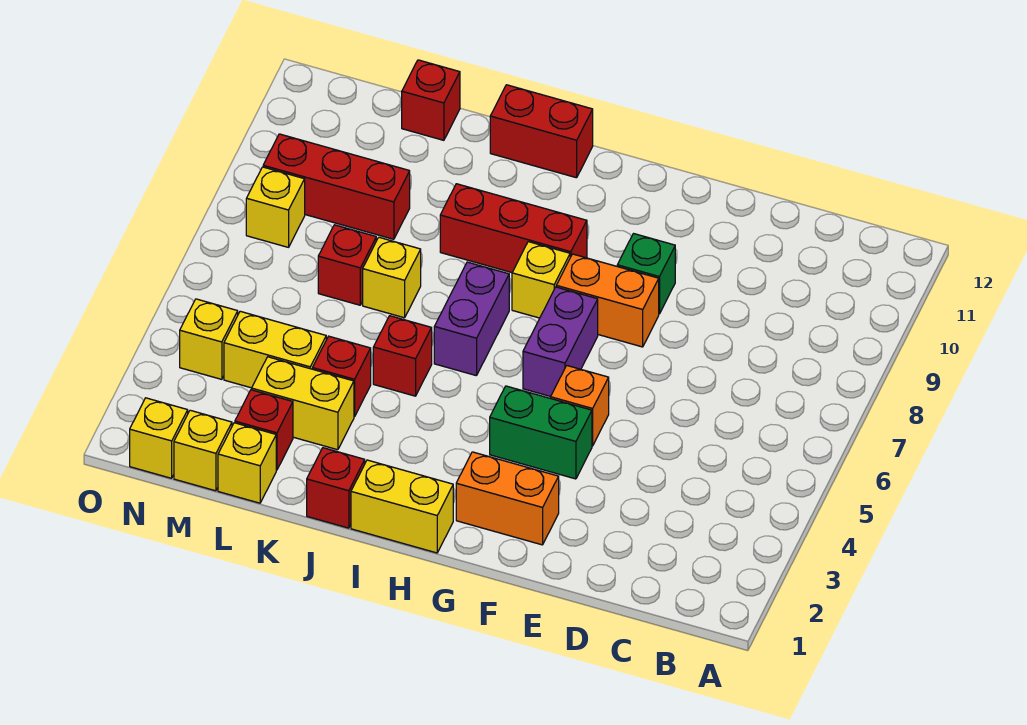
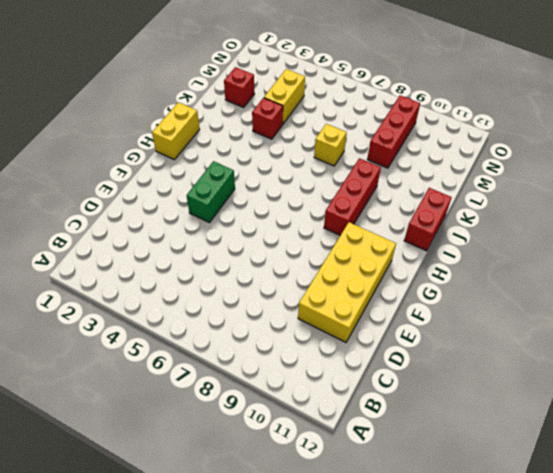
yellow 2x4 brick [298,222,396,342] -> none
none -> orange 1x2 brick [456,452,559,545]
none -> orange 1x1 brick [551,366,609,446]
none -> orange 1x2 brick [556,254,659,347]

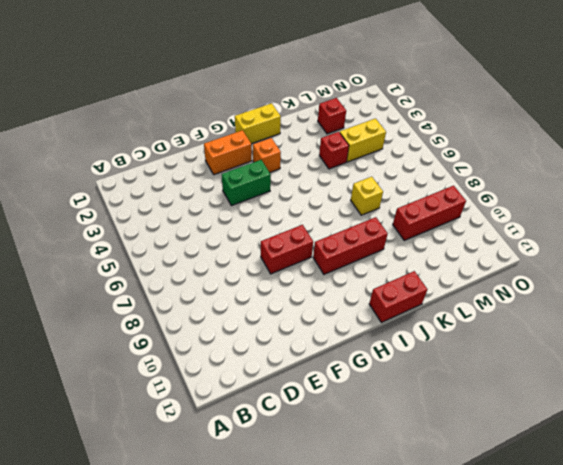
red 1x2 brick [261,225,313,274] -> orange 1x2 brick [556,254,659,347]
orange 1x1 brick [253,138,281,172] -> orange 1x1 brick moved to [551,366,609,446]
none -> green 1x1 brick [617,234,675,314]
none -> purple 1x2 brick [523,287,598,397]
none -> yellow 1x1 brick [512,242,570,318]

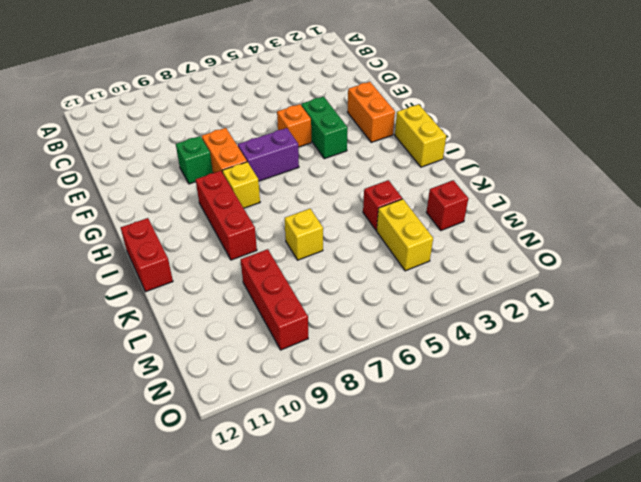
none -> purple 1x2 brick [434,262,509,376]
none -> red 1x1 brick [307,448,365,528]
none -> red 1x1 brick [373,316,432,396]

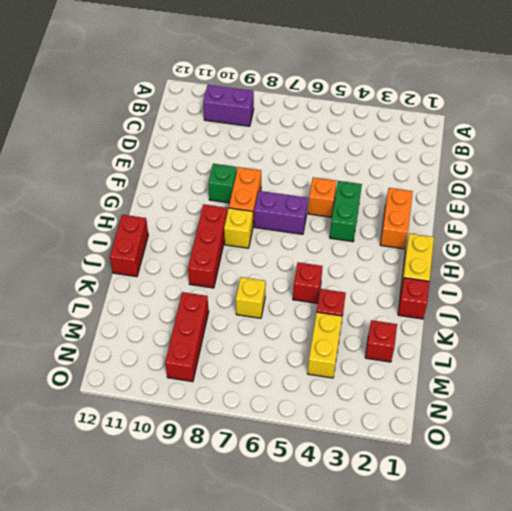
purple 1x2 brick [203,85,254,126] -> purple 1x2 brick moved to [434,262,509,376]
none -> yellow 1x2 brick [252,357,354,450]
none -> yellow 1x1 brick [218,423,276,503]
none -> red 1x1 brick [318,225,377,305]

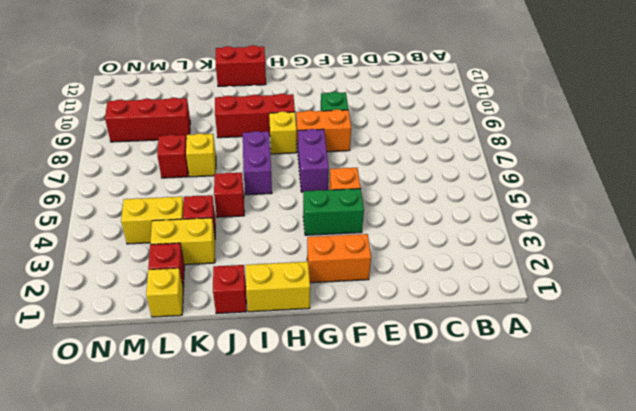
none -> red 1x1 brick [402,60,460,140]
none -> yellow 1x1 brick [174,410,232,491]
none -> yellow 1x1 brick [130,398,188,478]

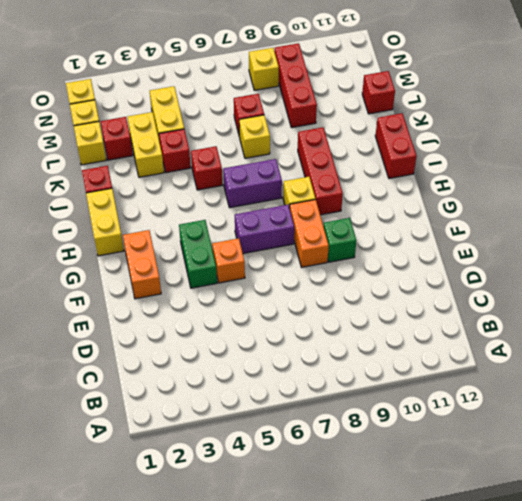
none -> yellow 1x1 brick [180,299,238,379]

